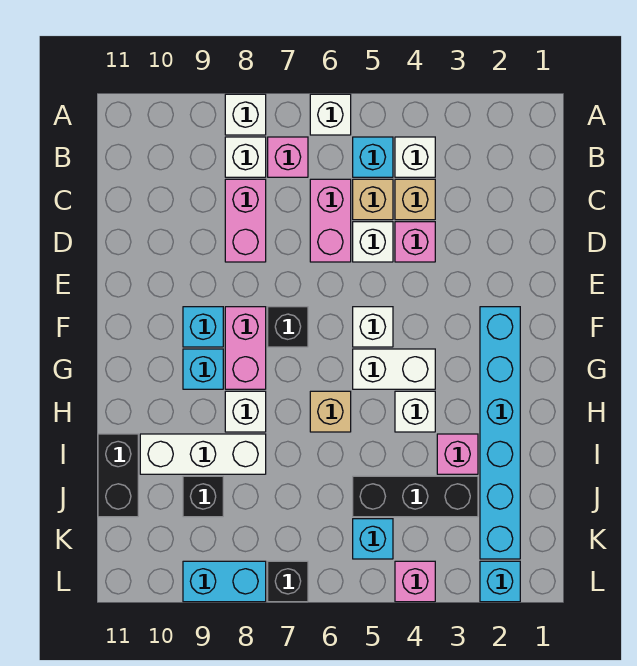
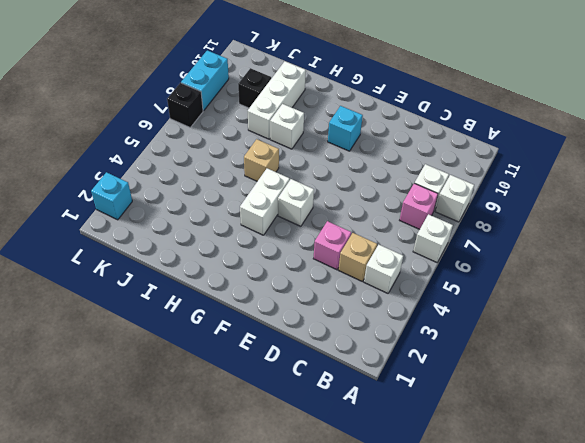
none -> cyan 1x1 brick [353,137,393,177]
none -> tan 1x1 brick [353,179,393,220]
none -> pink 1x2 brick [310,179,351,262]
none -> pink 1x2 brick [225,179,266,262]

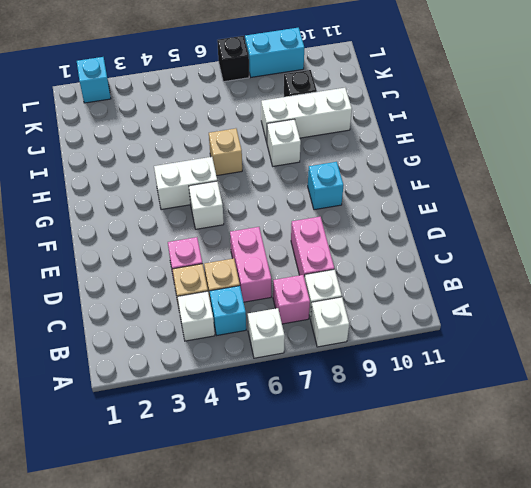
none -> white 1x1 brick [353,222,393,262]
none -> cyan 1x6 brick [480,307,520,559]
none -> black 1x1 brick [268,307,308,347]
none -> pink 1x2 brick [225,307,266,389]

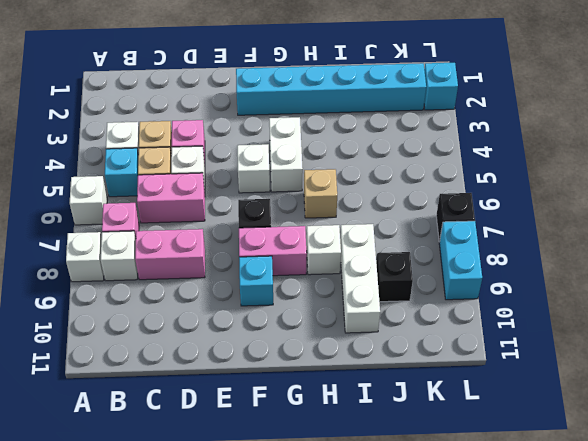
none -> cyan 1x1 brick [183,349,223,389]
none -> white 1x1 brick [395,391,435,432]
none -> pink 1x1 brick [437,434,478,474]
none -> black 1x2 brick [98,434,138,517]

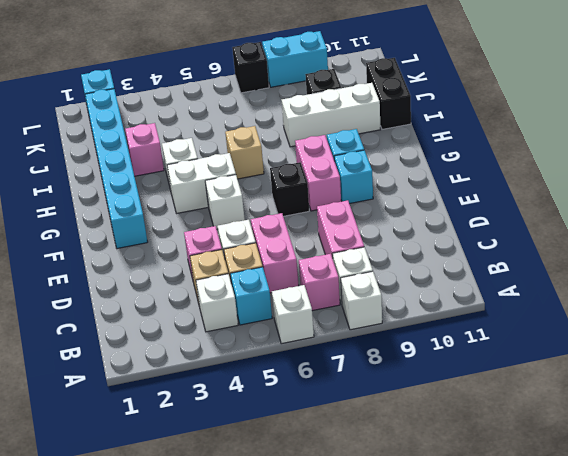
none -> white 1x1 brick [225,391,266,432]
none -> black 1x3 brick [353,476,478,517]
none -> cyan 1x1 brick [353,519,393,559]
none -> pink 1x1 brick [395,561,435,602]

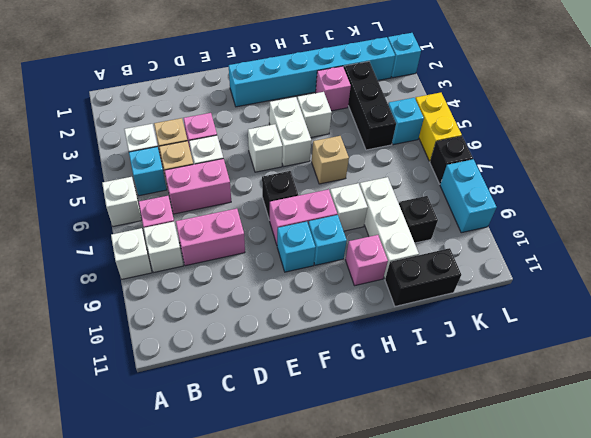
pink 1x1 brick [346,235,388,286] -> pink 1x1 brick moved to [395,561,435,602]
yellow 1x2 brick [415,93,462,161] -> none

